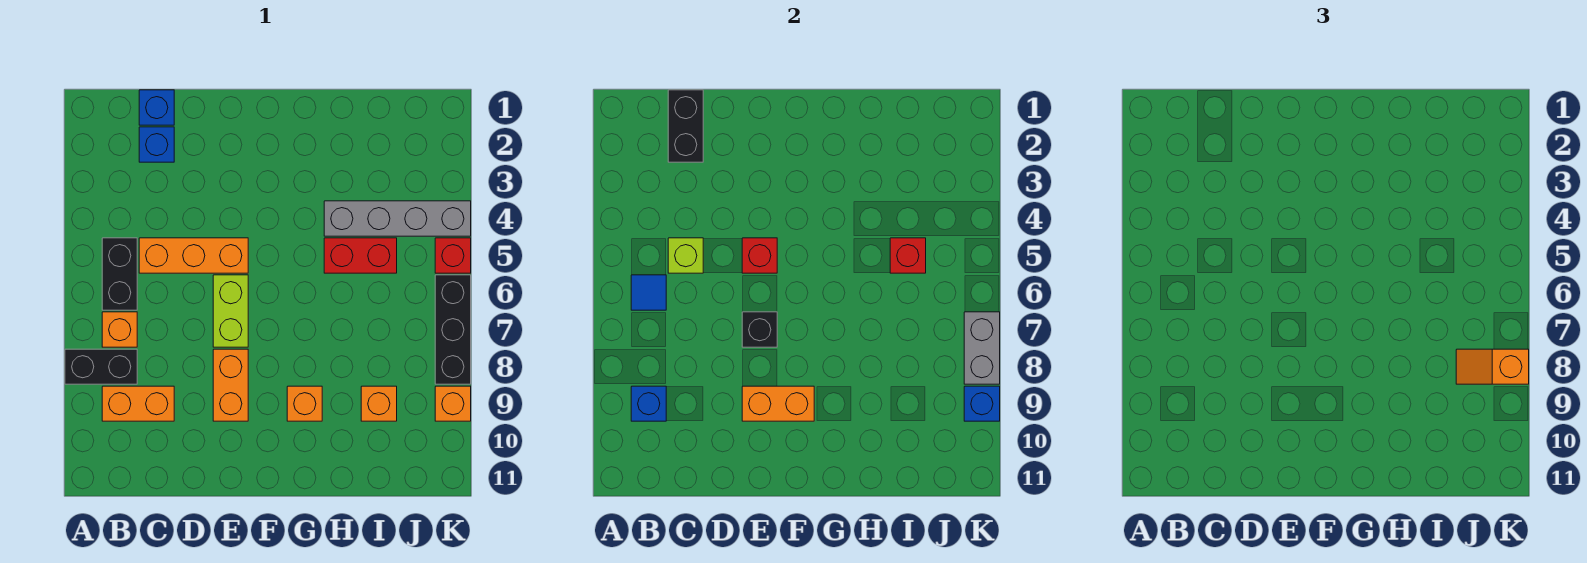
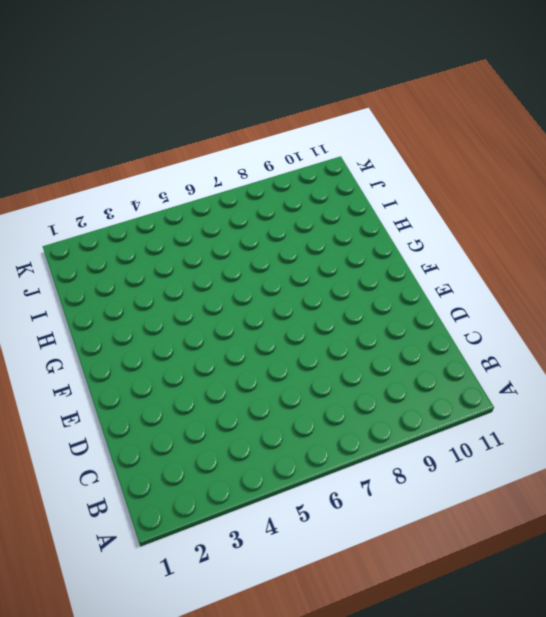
none -> black 1x2 brick [65,349,137,384]
none -> black 1x2 brick [102,238,137,310]
none -> orange 1x1 brick [102,312,137,347]

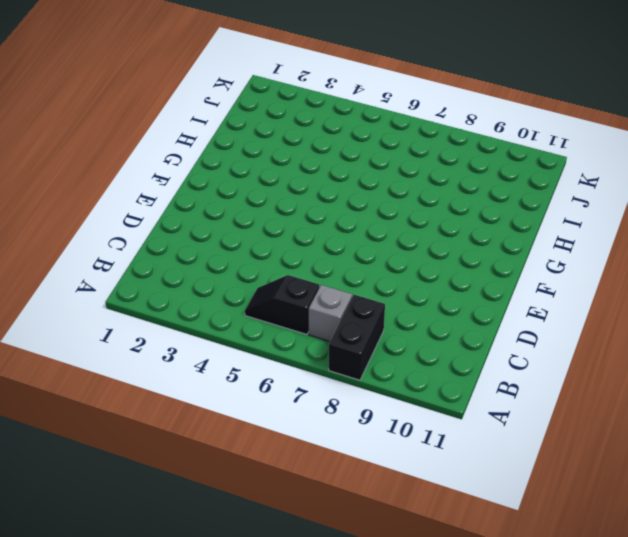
black 1x2 slope [245,275,319,334] -> black 1x2 brick [102,238,137,310]
grey 1x1 brick [309,285,352,341] -> orange 1x1 brick [102,312,137,347]
none -> orange 1x2 brick [102,386,174,421]
none -> blue 1x1 brick [139,90,174,125]
none -> blue 1x1 brick [139,127,174,162]

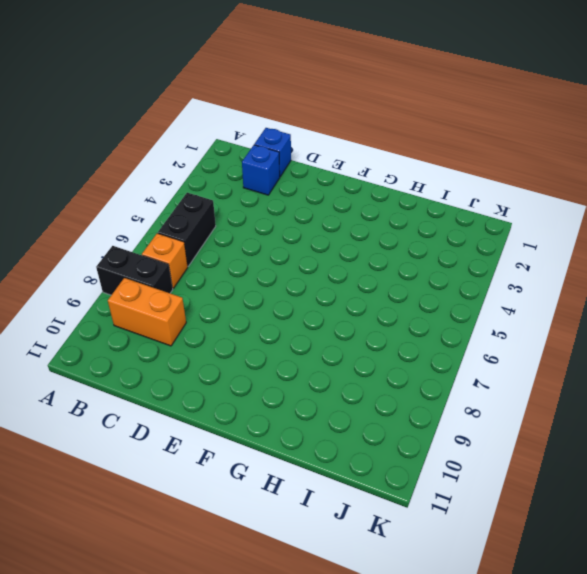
none -> orange 1x3 brick [139,238,248,273]
none -> lime 1x2 brick [213,275,248,347]
none -> orange 1x2 brick [213,349,248,421]

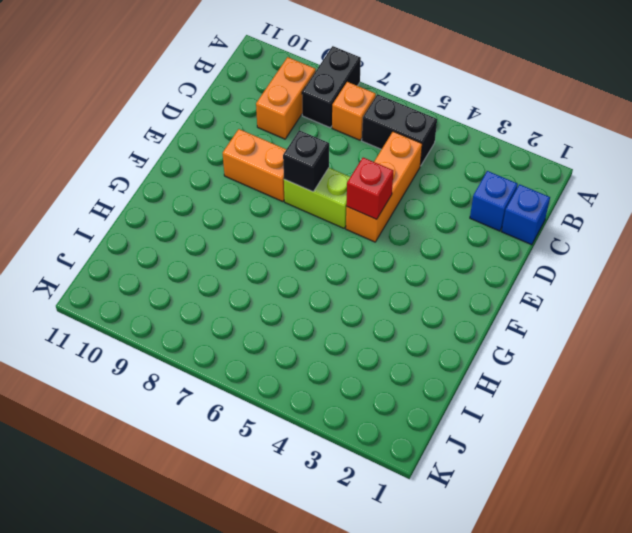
none -> orange 1x1 brick [287,386,322,421]
none -> grey 1x4 brick [324,201,471,236]
none -> red 1x2 brick [324,238,397,273]

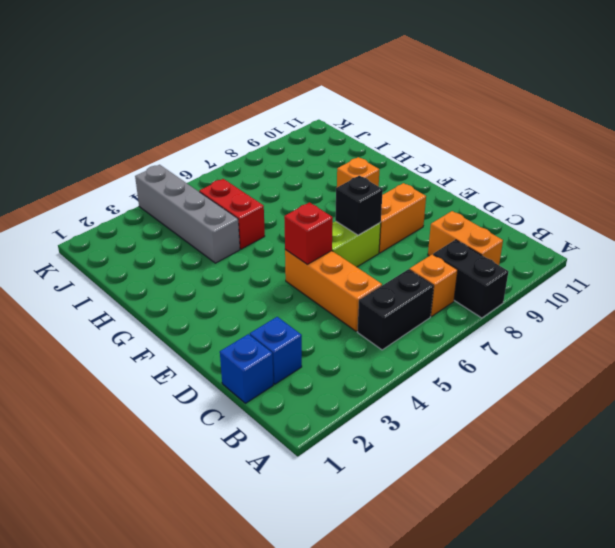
none -> orange 1x1 brick [361,386,397,421]
none -> red 1x1 brick [435,238,471,273]
none -> black 1x3 brick [435,275,471,384]

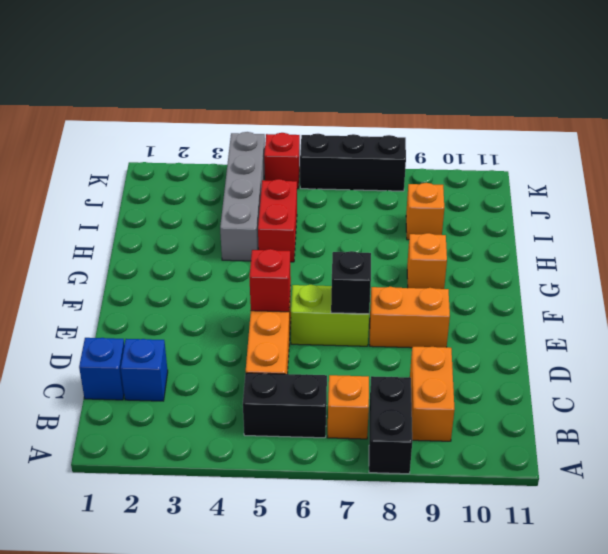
none -> orange 1x1 brick [435,386,471,421]
none -> blue 1x1 tile [631,275,666,310]
none -> blue 1x1 brick [631,386,666,421]

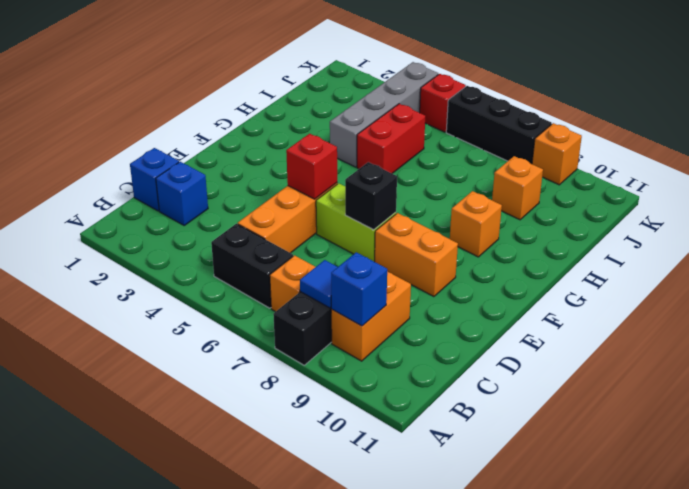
blue 1x1 tile [300,260,337,308] -> blue 1x1 tile moved to [631,275,666,310]
none -> black 1x2 brick [668,90,703,162]
none -> lime 1x1 brick [668,238,703,273]
none -> orange 1x2 brick [742,386,814,421]

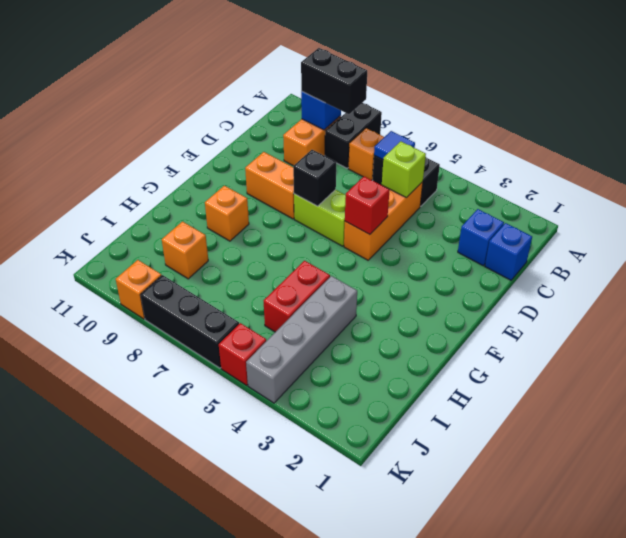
black 1x2 brick [301,48,367,114] -> black 1x2 brick moved to [668,90,703,162]
none -> orange 1x2 brick [742,386,814,421]
none -> red 1x1 brick [890,238,926,273]
none -> grey 1x2 brick [964,312,1000,384]

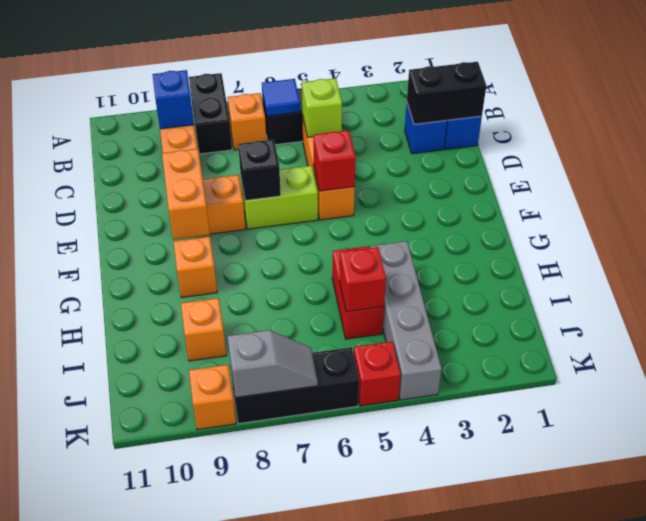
grey 1x2 slope [227,330,318,398] -> grey 1x2 brick [964,312,1000,384]
none -> blue 1x1 brick [964,386,1000,421]
none -> orange 1x2 slope [1456,349,1529,384]

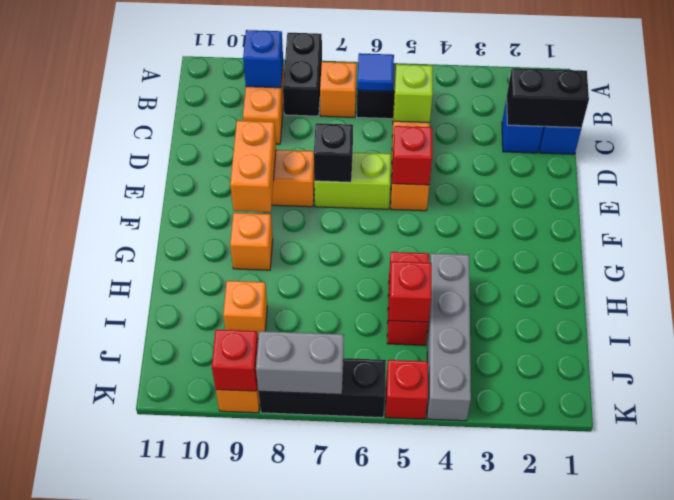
red 1x1 brick [212,330,258,391] -> blue 1x1 brick [964,386,1000,421]
none -> orange 1x2 slope [1456,349,1529,384]

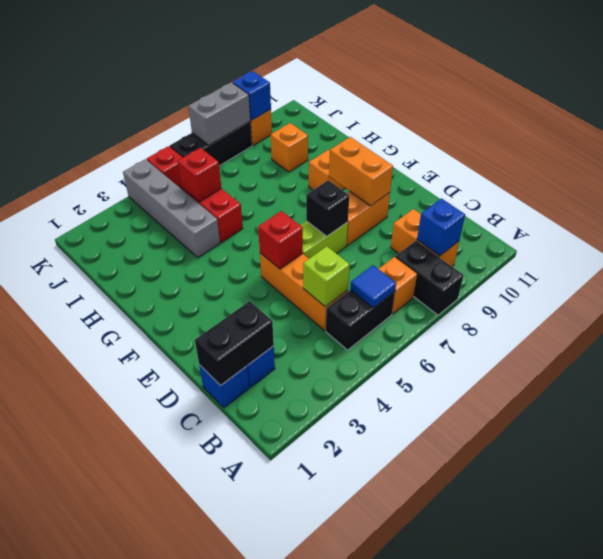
none -> orange 1x2 slope [1456,349,1529,384]

